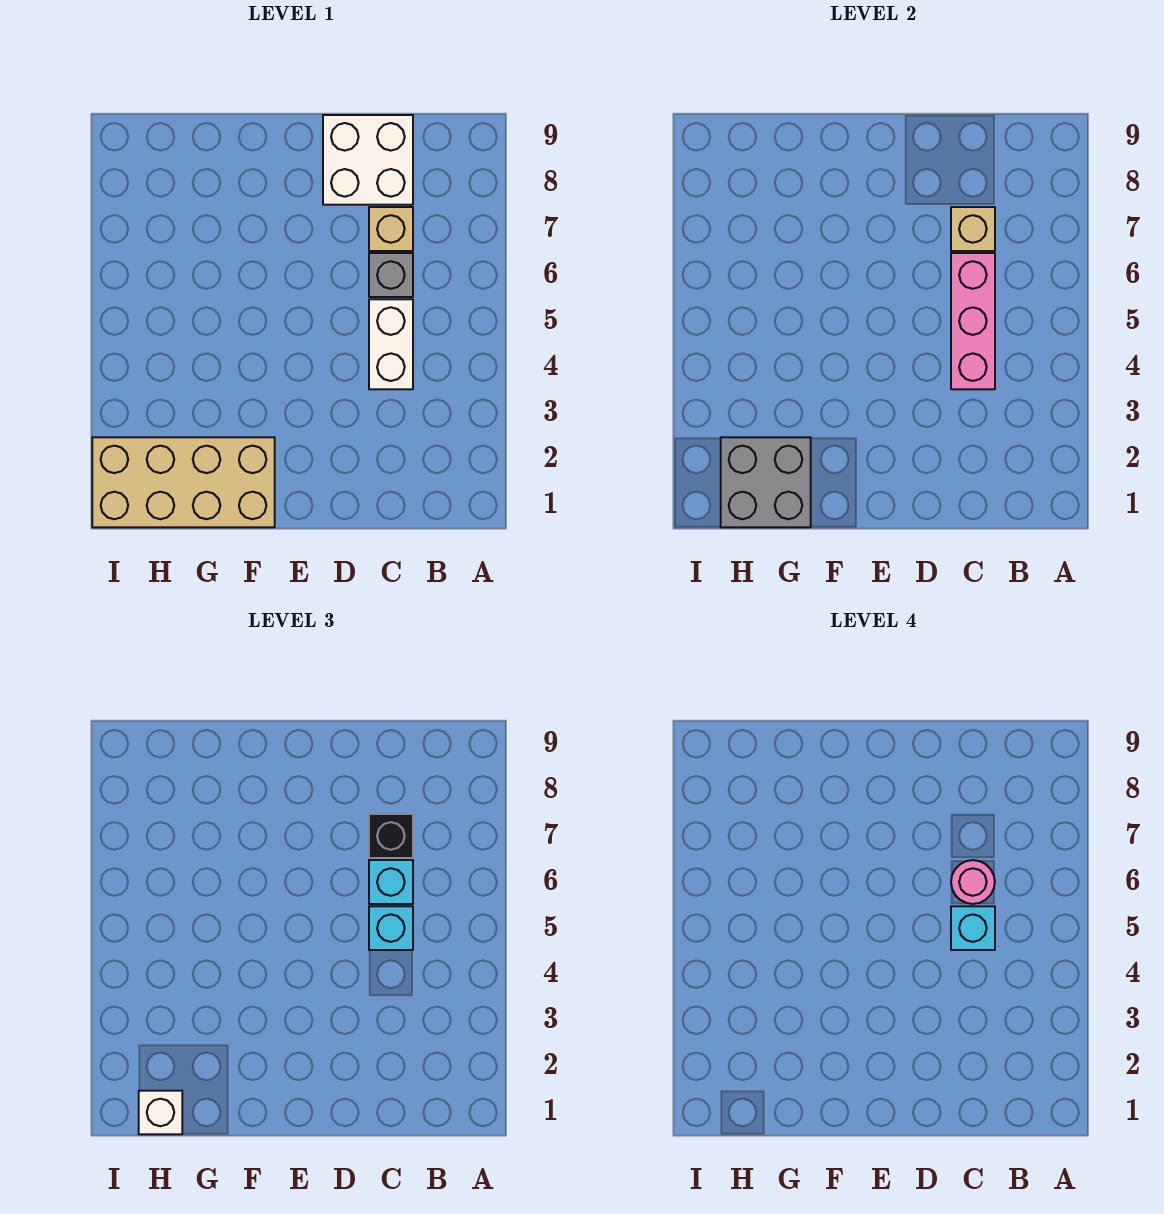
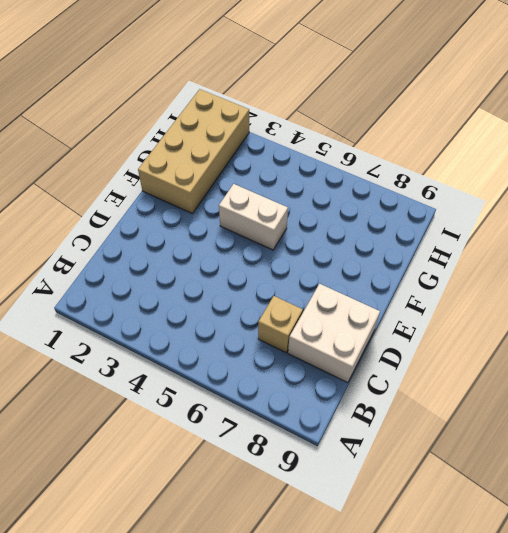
white 1x2 brick [219,184,288,250] -> white 1x2 brick moved to [369,299,413,389]
none -> grey 1x1 brick [369,253,413,297]
none -> pink 1x3 brick [951,253,995,389]
none -> tan 1x1 brick [951,207,995,251]

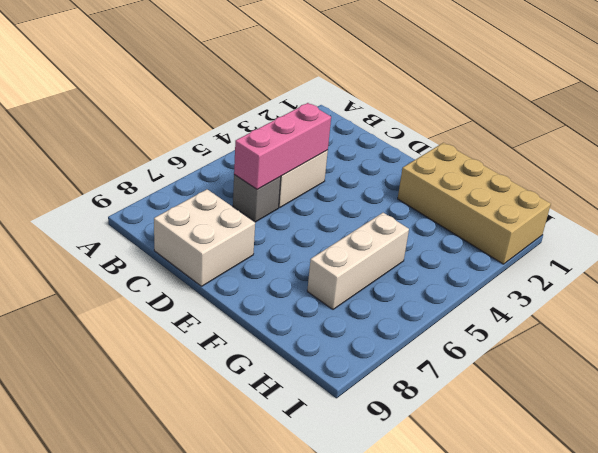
white 1x3 brick [307,213,409,309] -> none
none -> tan 1x1 brick [369,207,413,251]
none -> tan 1x1 brick [951,207,995,251]
none -> grey 2x2 brick [721,437,811,527]

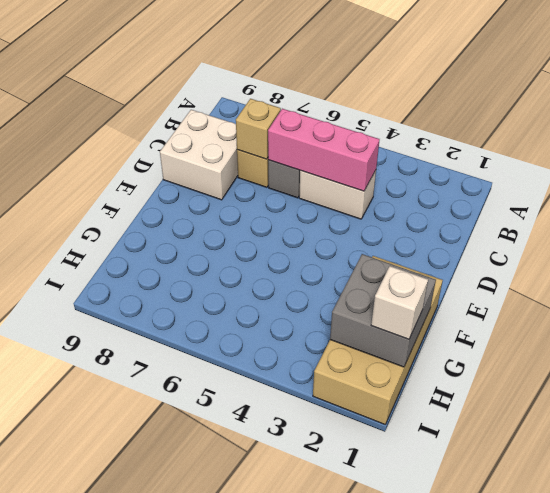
none -> cyan 1x1 brick [369,906,413,950]
none -> cyan 1x1 brick [369,860,413,904]
none -> black 1x1 brick [369,814,413,858]

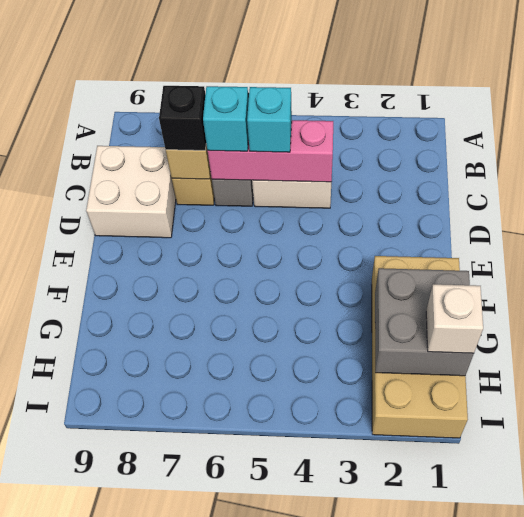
none -> cyan 1x1 brick [951,906,995,950]
none -> pink 1x1 round brick [951,860,995,904]

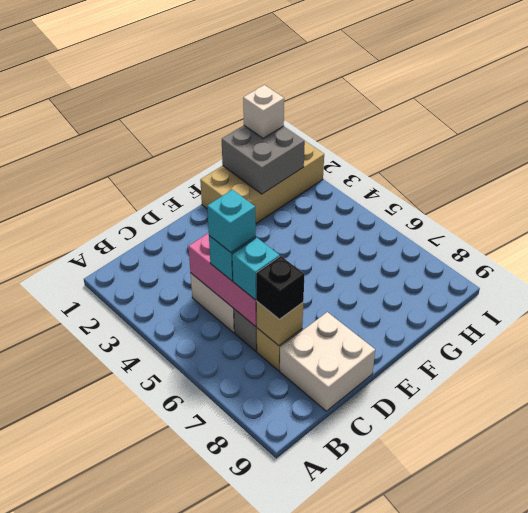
none -> pink 1x1 round brick [951,860,995,904]

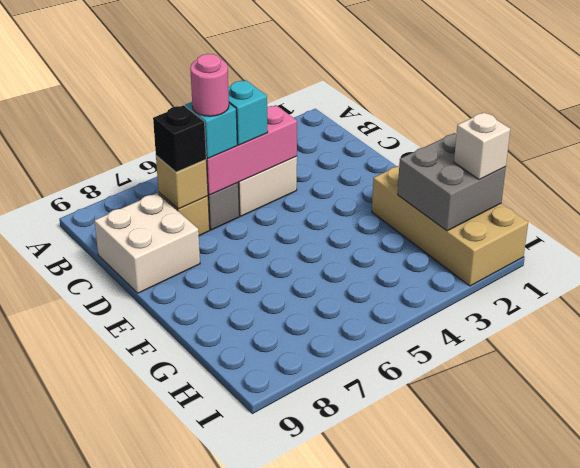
none -> cyan 1x1 brick [951,906,995,950]

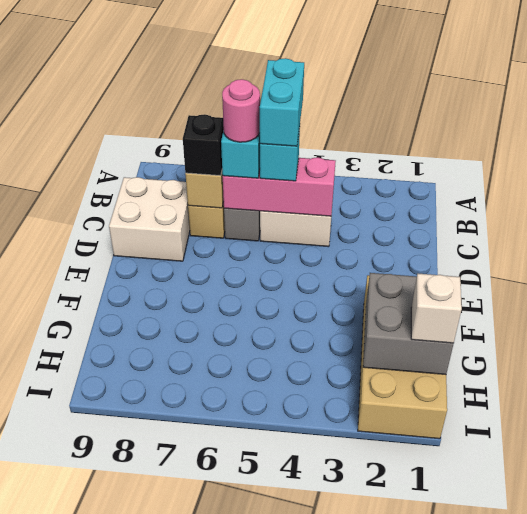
cyan 1x2 brick [260,58,304,146] -> cyan 1x1 brick [951,906,995,950]

